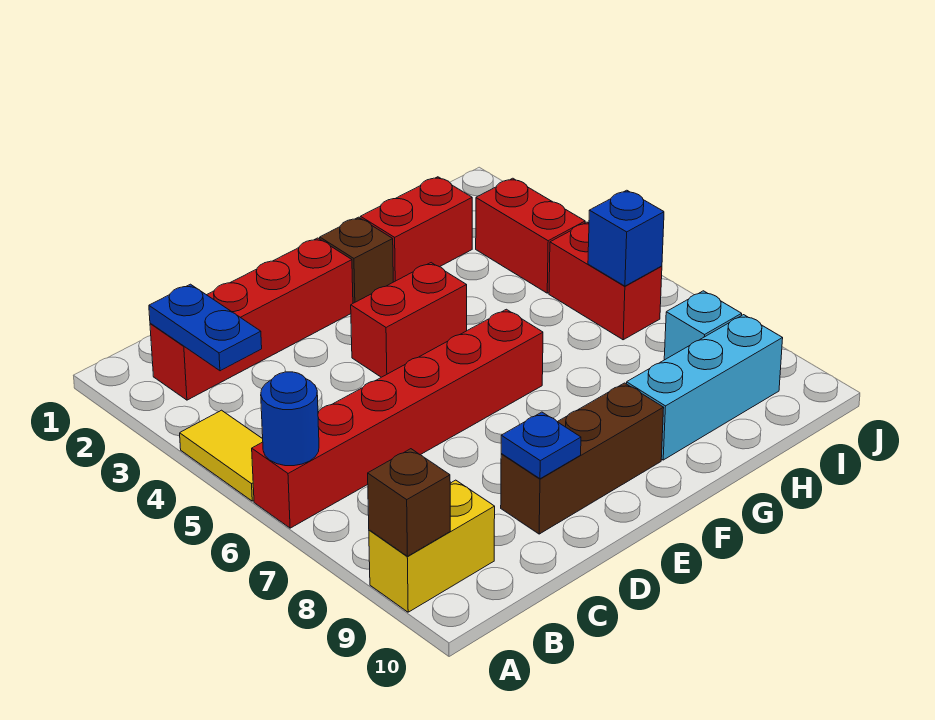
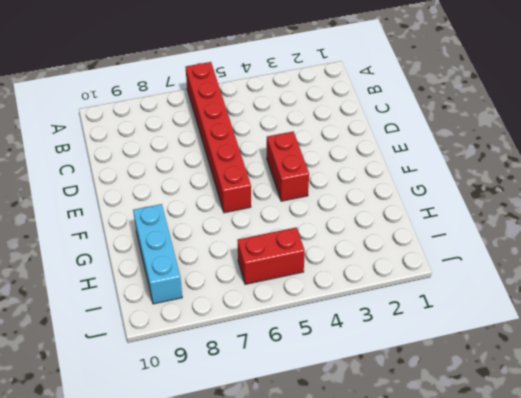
none -> yellow 1x2 tile [180,410,263,501]
none -> yellow 1x2 brick [369,480,495,612]
none -> red 1x4 brick [150,238,353,400]

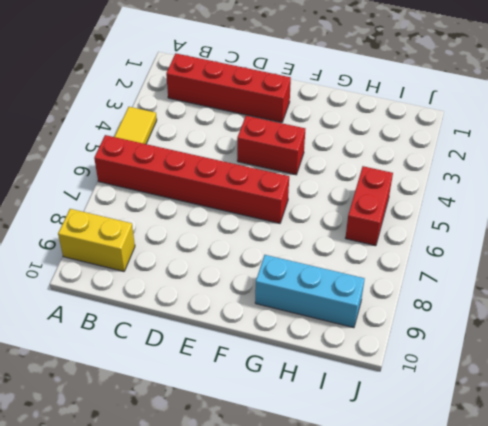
none -> brown 1x3 brick [501,383,664,534]
none -> brown 1x1 brick [320,217,393,303]
none -> red 1x2 brick [360,177,472,282]

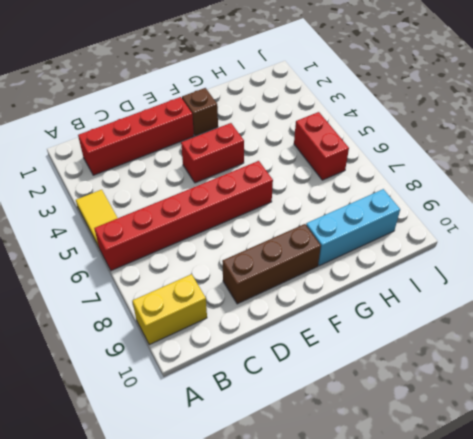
none -> red 1x2 brick [360,177,472,282]
none -> red 1x2 brick [476,178,585,293]
none -> cyan 1x1 brick [664,291,742,360]

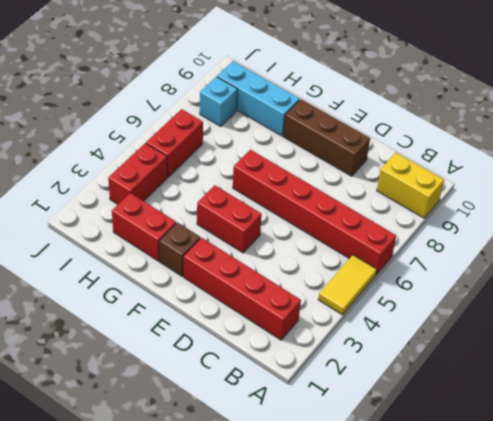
none -> blue 1x1 round brick [261,372,319,466]
none -> brown 1x1 brick [368,449,450,556]
none -> blue 1x2 plate [149,284,262,371]

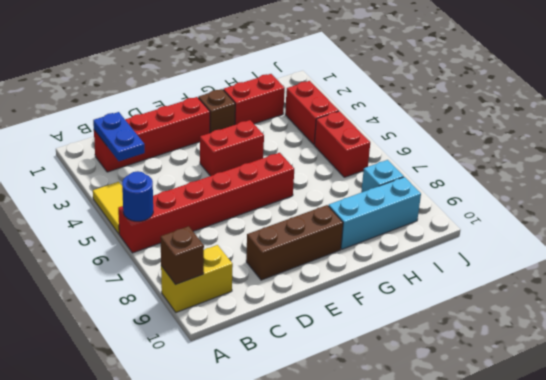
none -> blue 1x1 plate [501,412,581,479]
none -> blue 1x1 brick [588,190,664,286]

